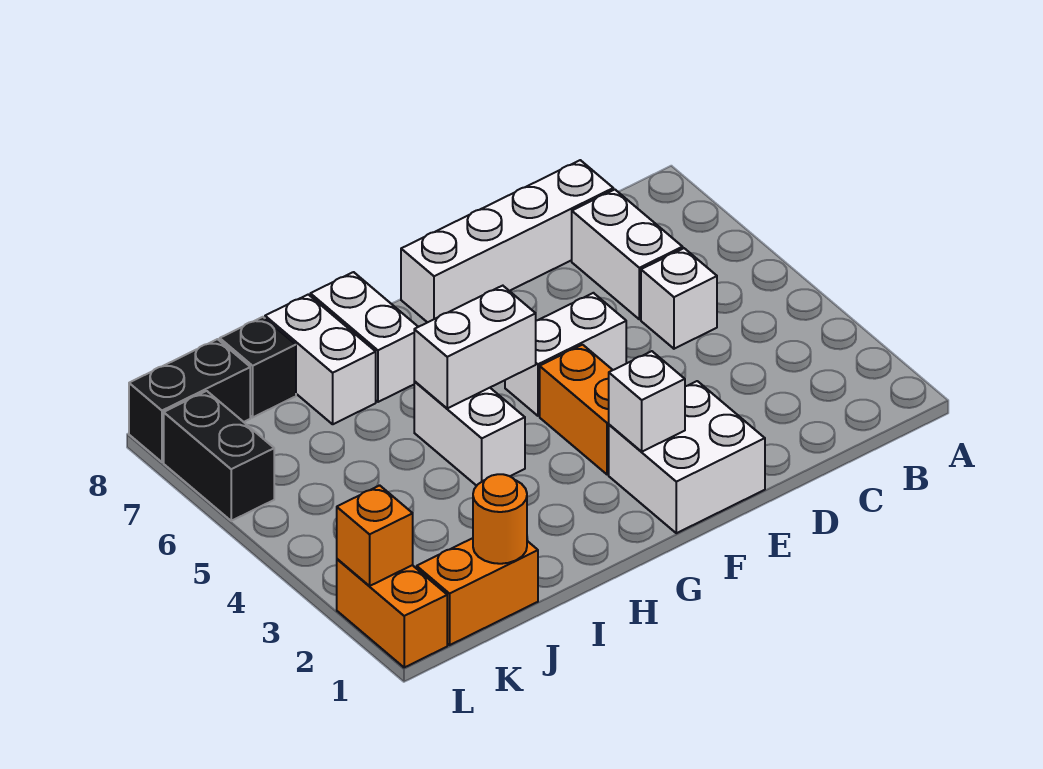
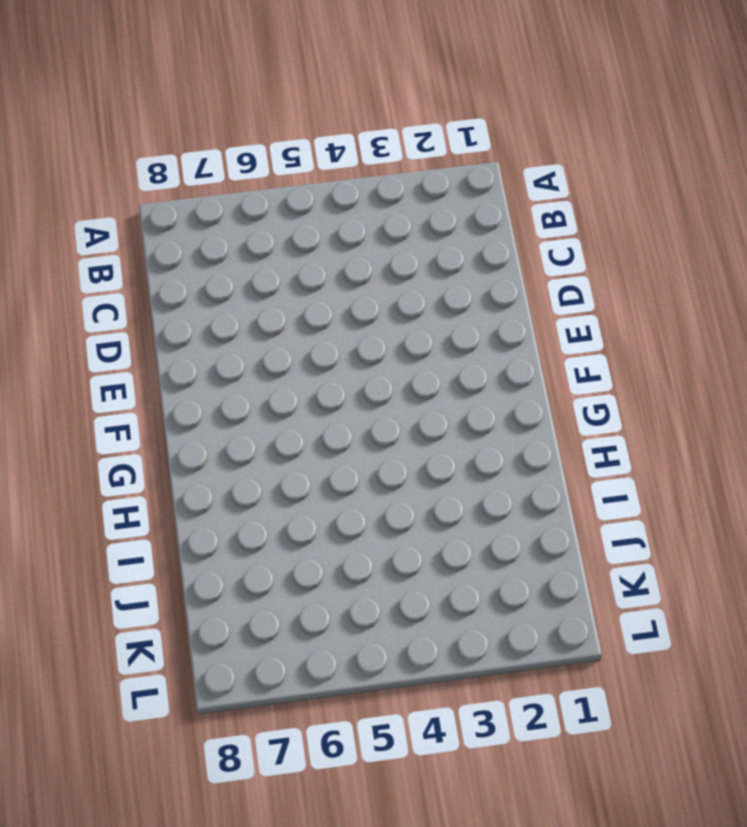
none -> white 1x1 brick [641,248,717,349]
none -> white 1x2 brick [572,190,683,319]
none -> white 1x4 brick [401,160,613,323]

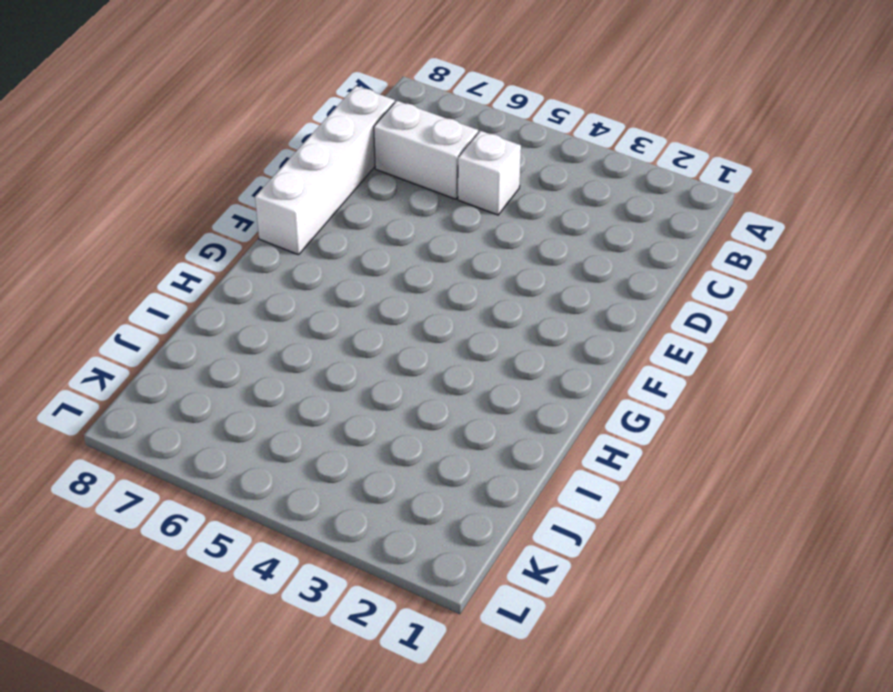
none -> white 2x2 brick [609,381,765,533]
none -> white 1x2 brick [505,293,626,416]
none -> orange 1x2 brick [540,345,612,475]

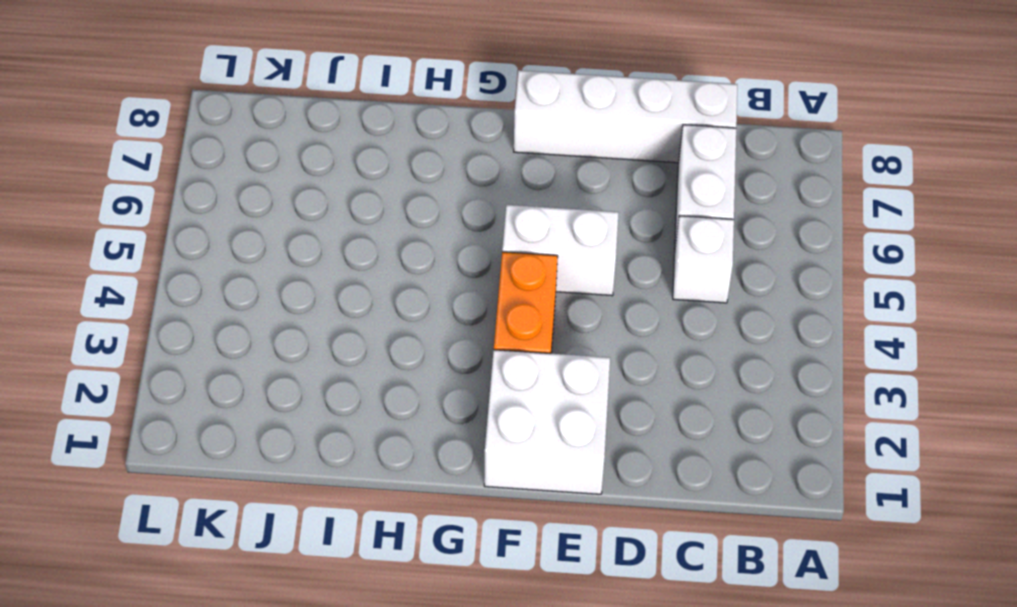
none -> white 1x2 brick [414,381,525,486]
none -> white 1x2 brick [310,272,418,402]
none -> white 1x2 brick [265,295,376,424]

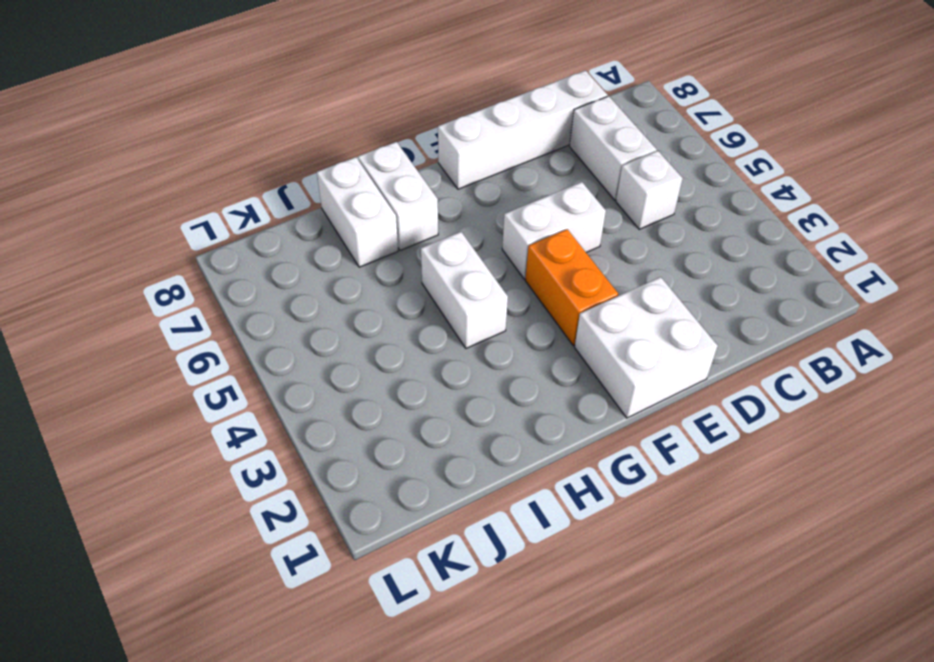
none -> orange 1x2 brick [417,538,538,645]
none -> black 1x1 brick [220,317,296,417]
none -> black 1x2 brick [129,339,250,462]

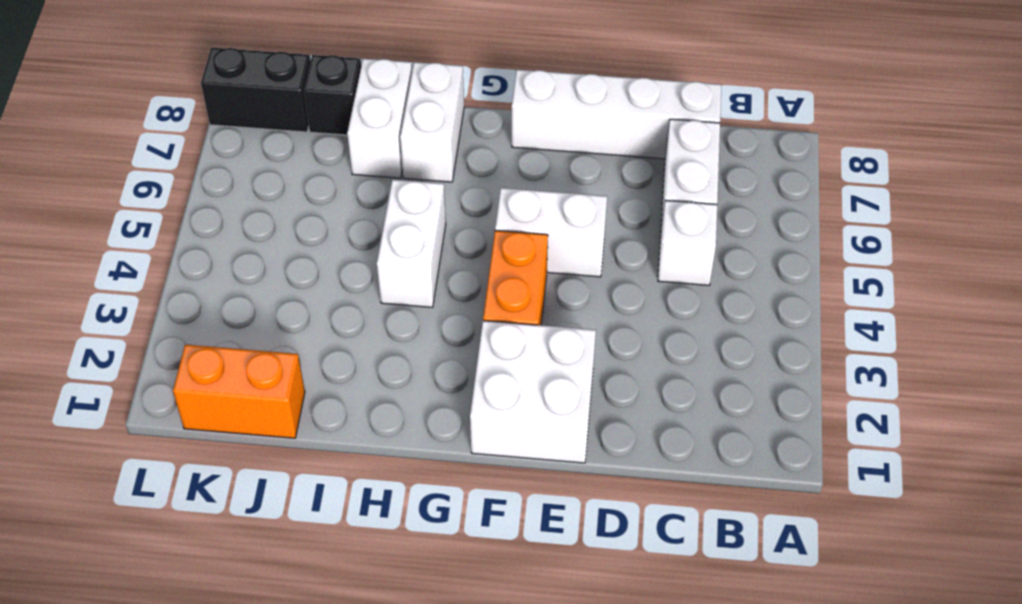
none -> orange 1x2 brick [337,559,447,667]
none -> black 1x2 brick [164,391,274,521]
none -> white 1x1 brick [609,351,685,452]

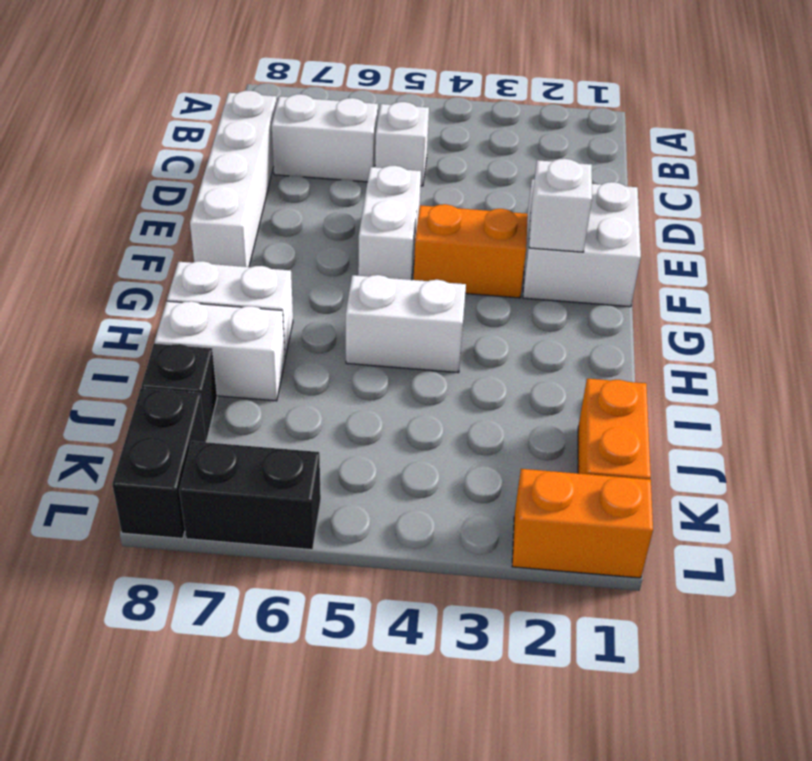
none -> white 1x2 brick [414,286,536,408]
none -> orange 1x1 round brick [473,474,527,564]
none -> orange 1x1 brick [337,485,413,586]

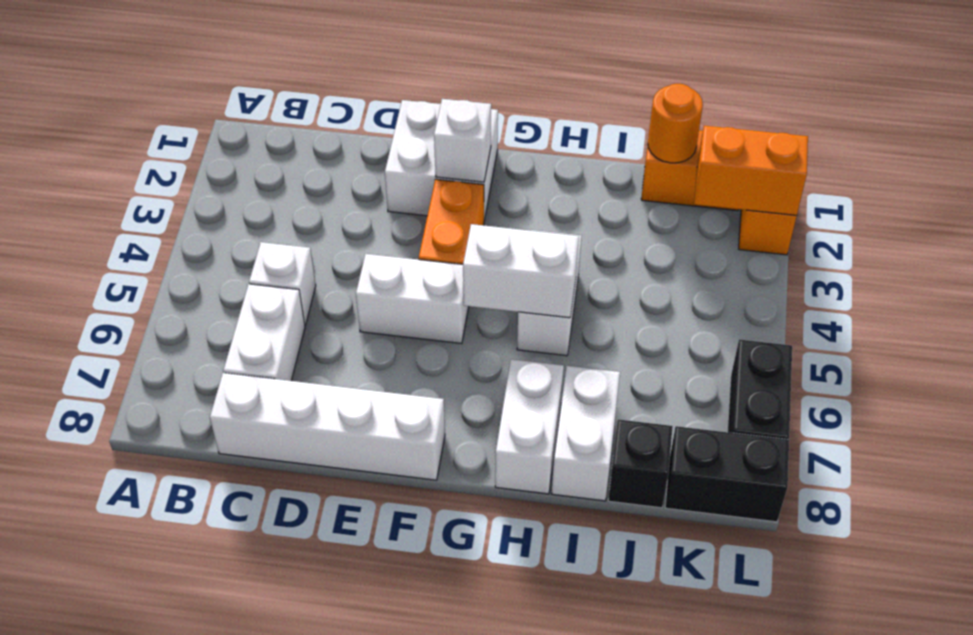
orange 1x2 brick [694,126,808,215] -> orange 1x1 brick [337,485,413,586]

